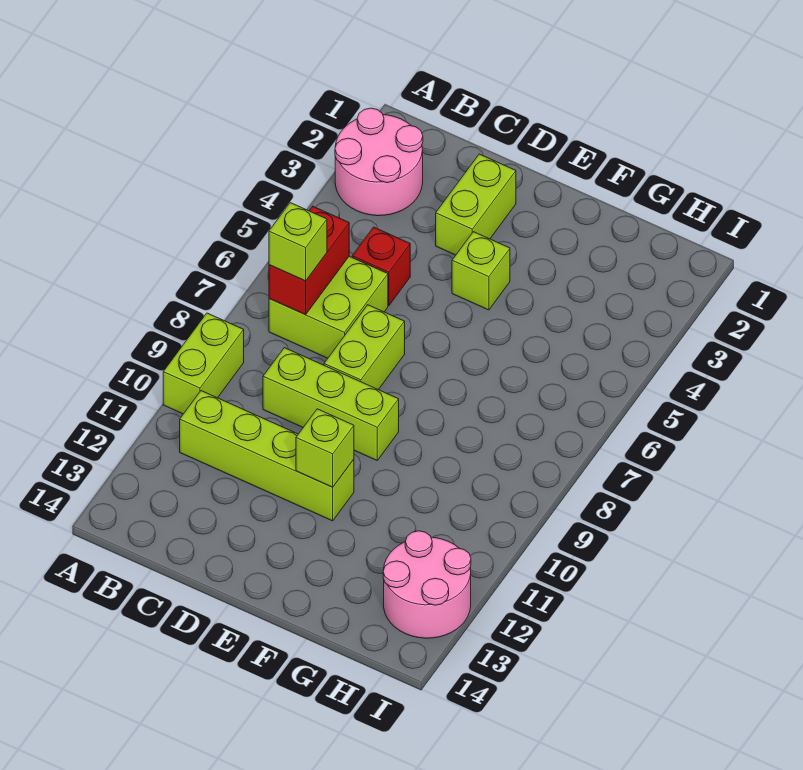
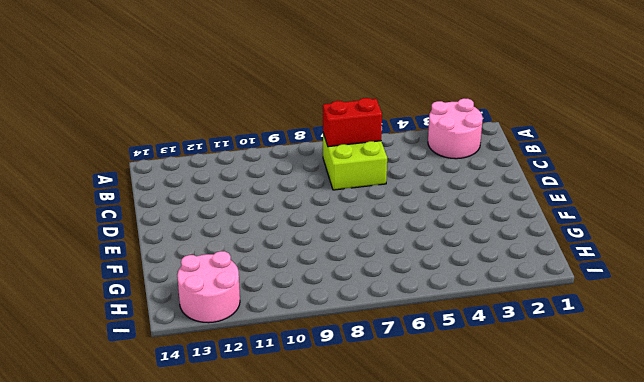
none -> lime 1x2 brick [163,313,244,414]
none -> lime 1x4 brick [180,391,354,521]
none -> red 1x1 brick [352,227,410,305]

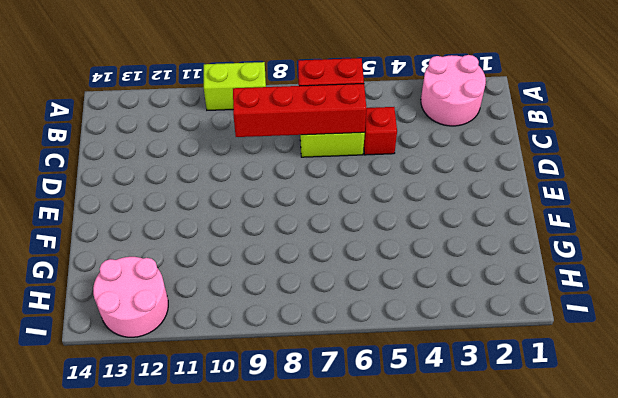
red 1x4 brick [233,84,367,137] -> none
none -> lime 1x4 brick [180,391,354,521]
none -> lime 1x3 brick [263,348,399,460]
none -> lime 1x2 brick [436,154,516,255]

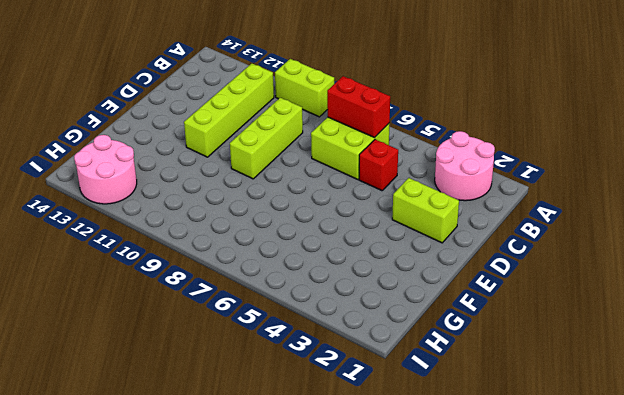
none -> lime 1x2 brick [324,305,405,390]
none -> lime 1x1 brick [452,232,510,310]
none -> lime 1x1 brick [296,409,354,487]

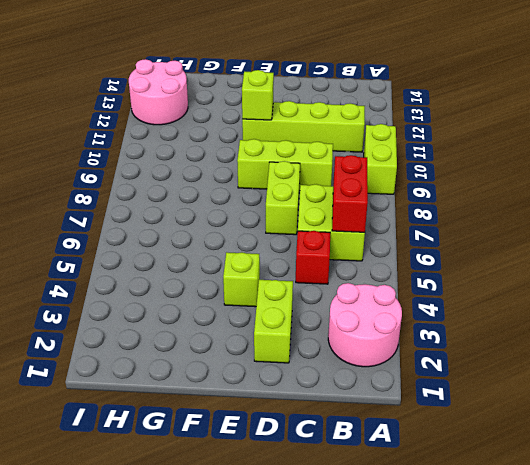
none -> lime 1x1 brick [269,203,327,281]

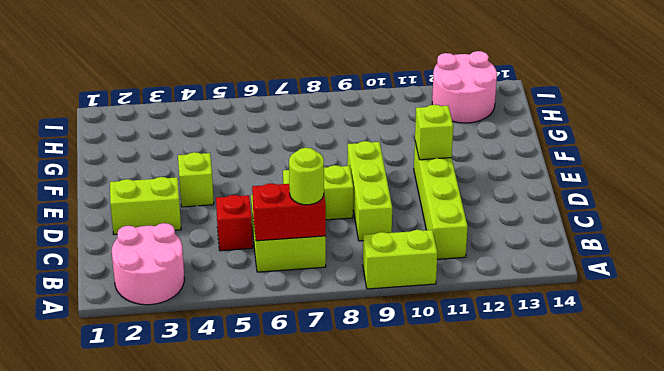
lime 1x1 round brick [289,148,324,205] -> lime 1x1 brick [269,203,327,281]

